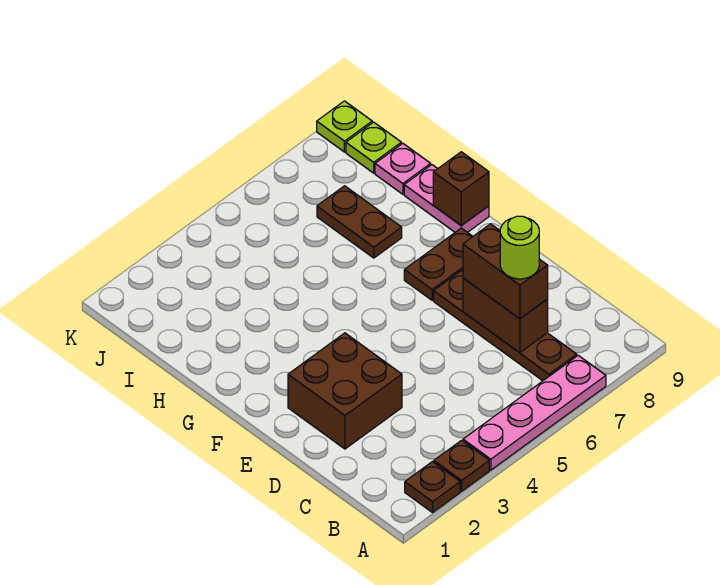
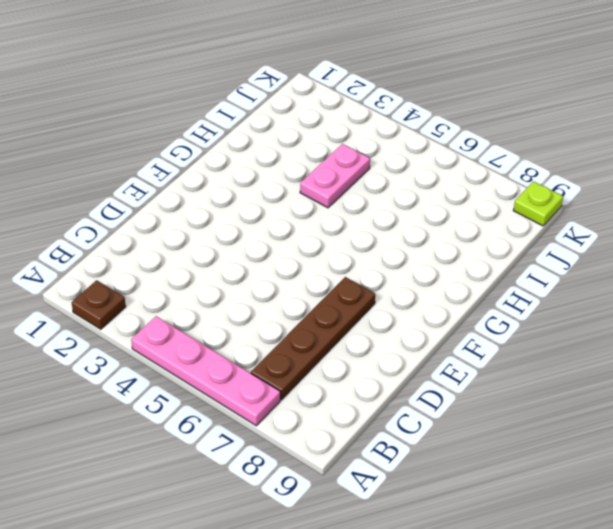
pink 1x2 plate [300,144,370,208] -> pink 1x2 plate moved to [404,165,489,232]
none -> brown 1x1 plate [434,440,489,491]
none -> brown 2x2 brick [288,333,402,449]
none -> brown 1x2 plate [404,228,473,300]

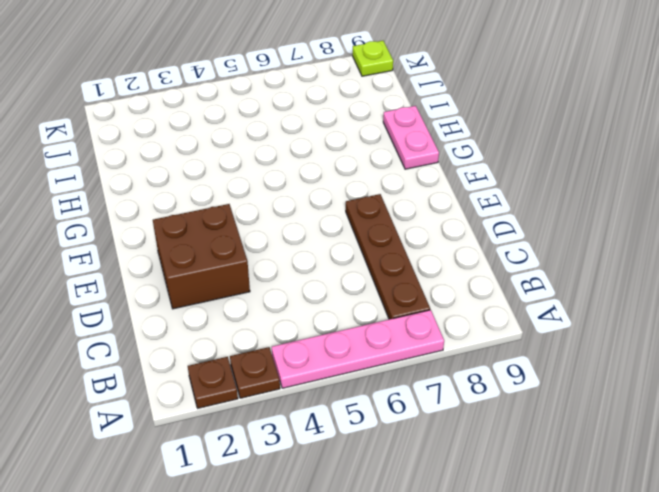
none -> brown 1x2 plate [404,228,473,300]
none -> brown 1x2 plate [317,186,402,258]
none -> pink 1x1 plate [375,143,431,194]

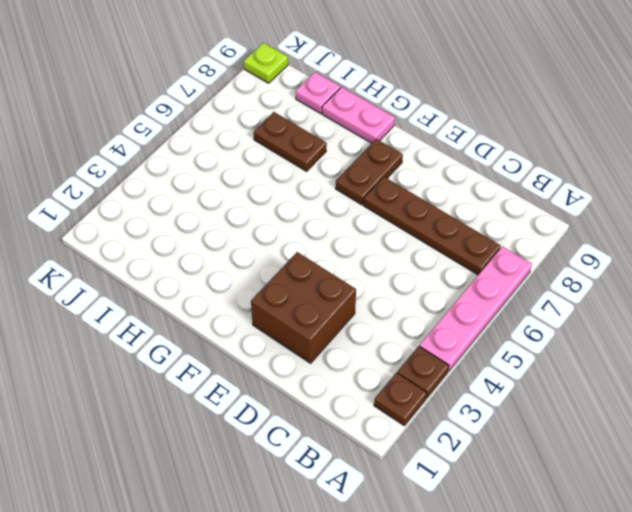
none -> lime 1x1 plate [346,122,401,173]
none -> brown 1x2 brick [463,278,548,353]
none -> brown 1x1 brick [433,152,489,226]

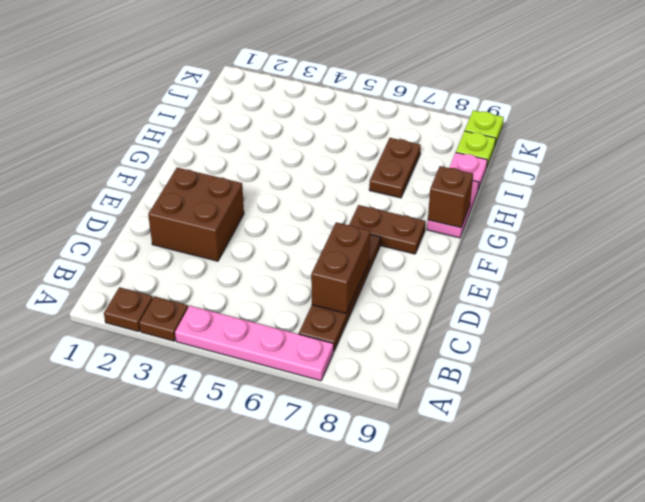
none -> brown 1x2 brick [463,224,548,319]
none -> lime 1x1 round brick [500,216,539,279]

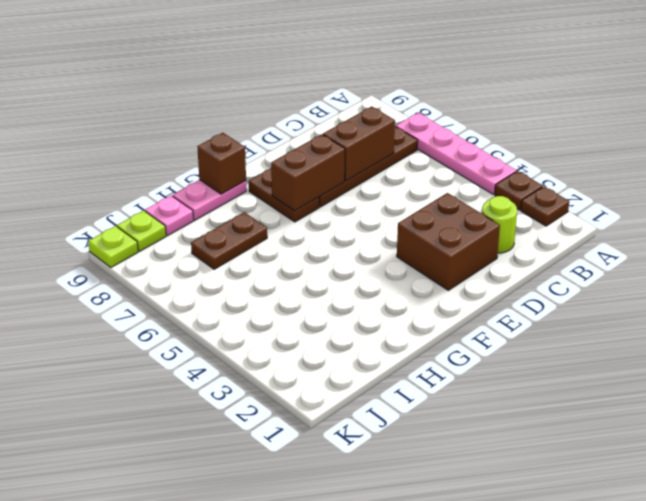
lime 1x1 round brick [482,196,517,253] -> lime 1x1 round brick moved to [500,216,539,279]
brown 1x2 brick [271,134,345,211] -> brown 1x2 brick moved to [463,224,548,319]

